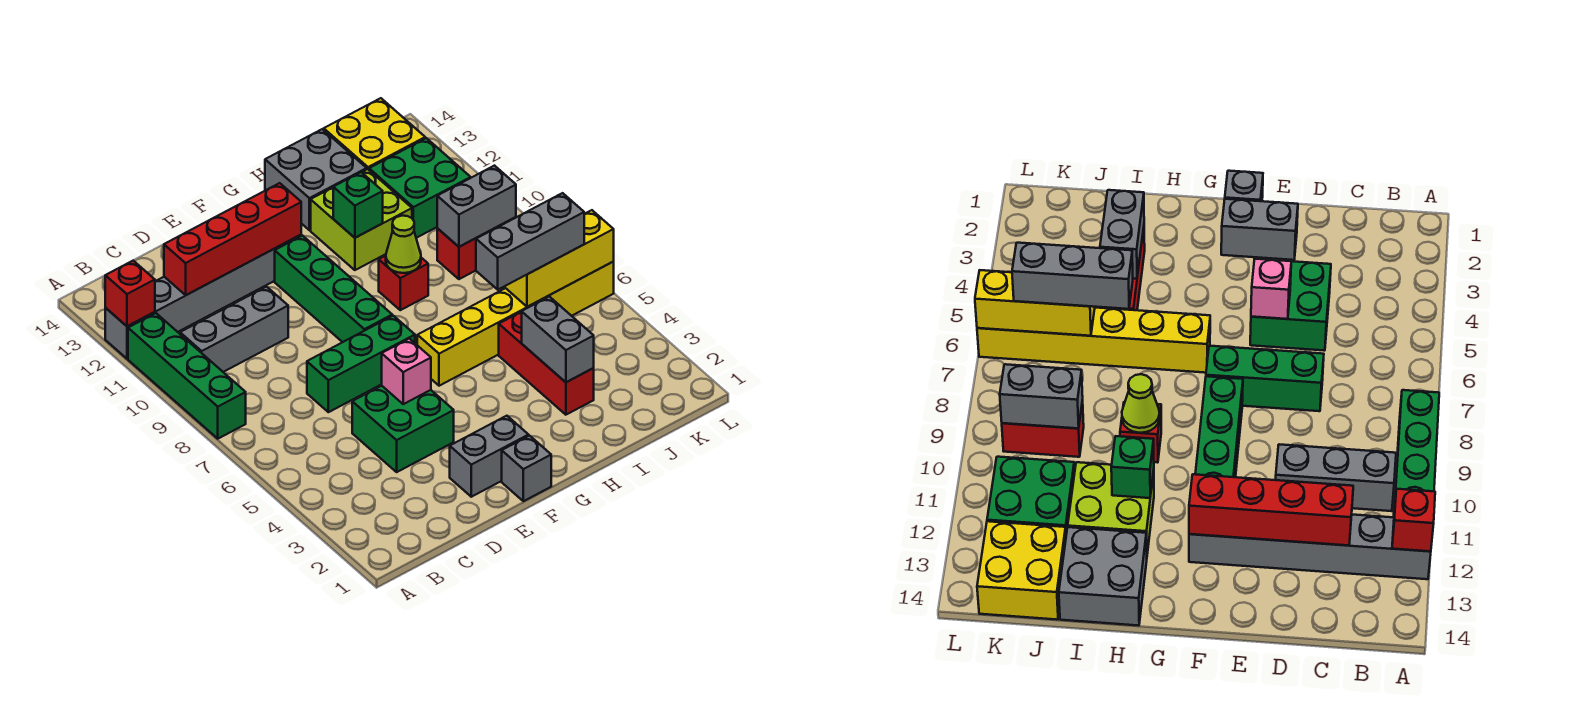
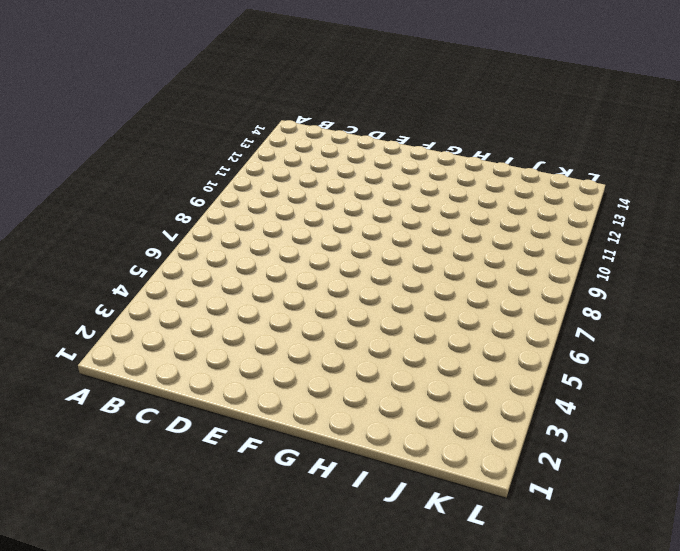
none -> green 1x4 brick [128,313,246,439]
none -> grey 1x6 brick [105,235,301,359]
none -> grey 1x3 brick [180,287,288,372]

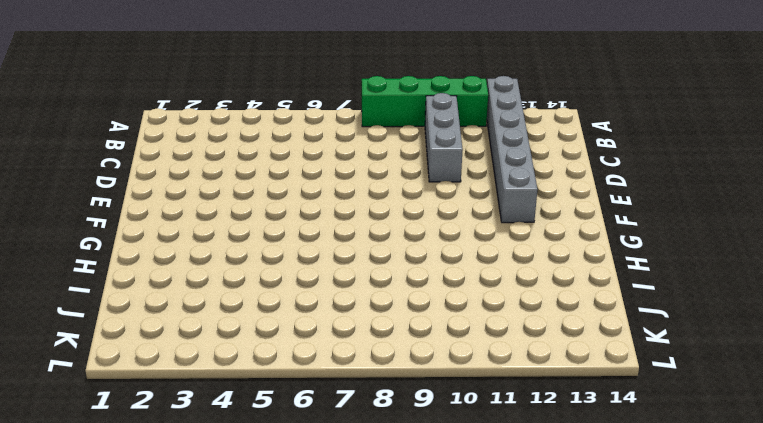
none -> green 2x2 brick [352,386,454,472]
none -> green 1x3 brick [307,316,415,412]
none -> grey 1x2 brick [450,416,529,497]

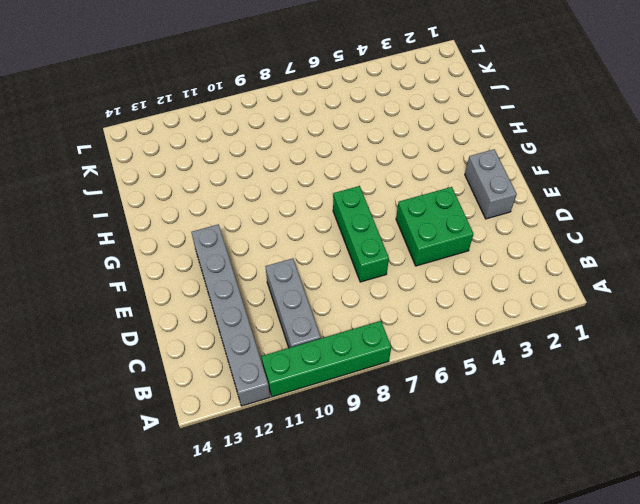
none -> grey 1x1 brick [502,436,551,501]
none -> green 1x4 brick [275,236,392,342]
none -> yellow 1x6 brick [417,262,614,386]

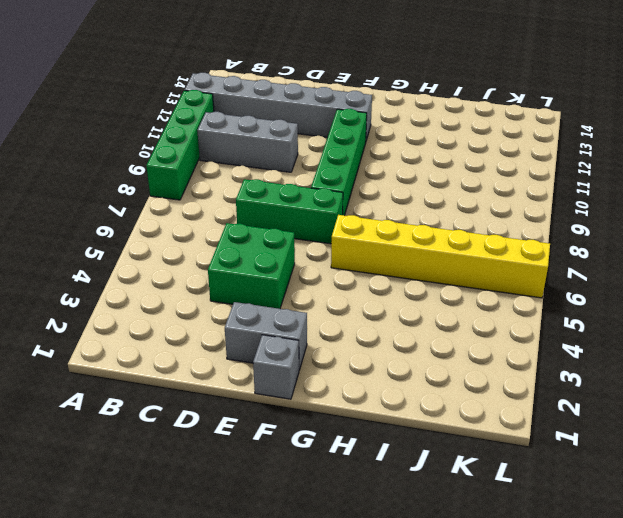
none -> red 1x1 brick [379,256,428,310]
none -> lime 2x2 brick [311,169,412,270]
none -> grey 2x2 brick [265,129,367,230]

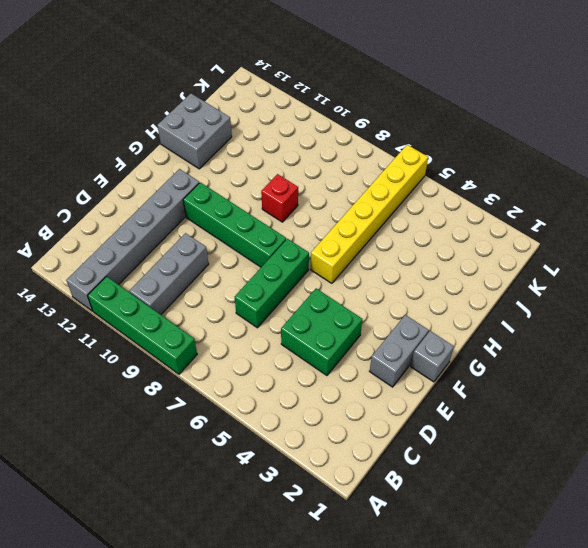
none -> lime 2x2 brick [311,169,412,270]
none -> red 1x3 brick [499,312,594,415]
none -> red 1x2 brick [437,217,516,279]

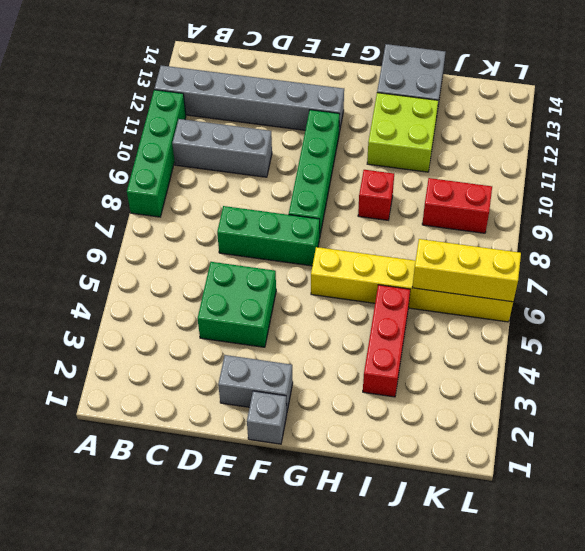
none -> green 2x2 brick [369,138,471,238]
none -> yellow 2x2 brick [324,98,425,170]
none -> red 1x1 brick [105,261,155,326]

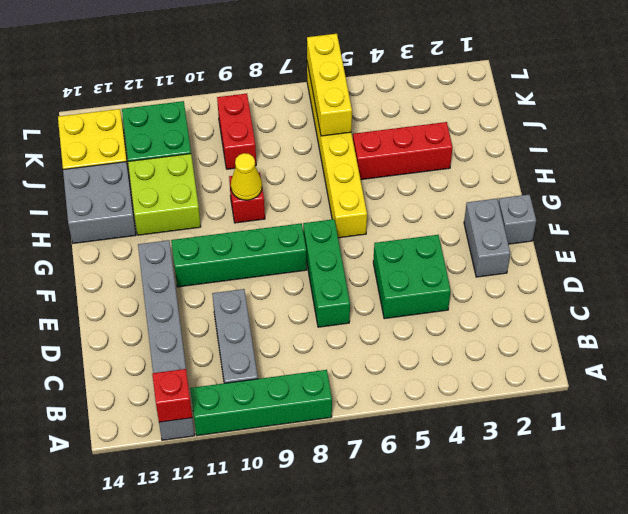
yellow 1x1 cone [231,153,262,200] -> lime 1x1 cone [386,216,421,273]
none -> red 1x4 brick [164,183,301,295]
none -> pink 1x1 brick [382,339,431,404]
none -> green 1x1 brick [333,172,383,238]

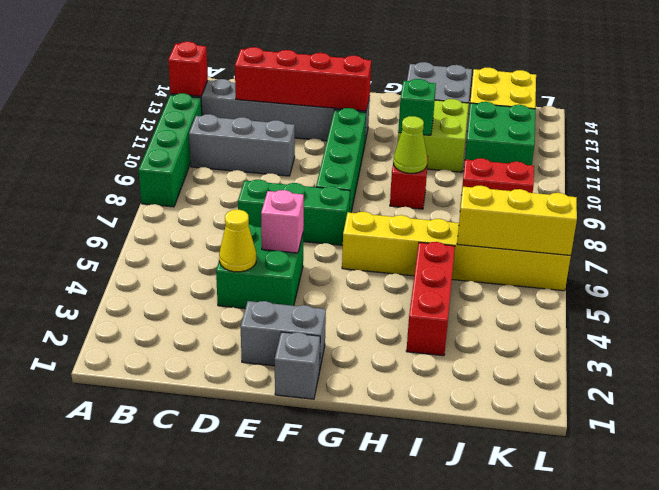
yellow 1x1 cone [219,210,256,272] -> none
none -> grey 1x2 brick [522,297,594,382]
none -> grey 1x2 brick [437,166,516,247]
none -> grey 1x3 brick [476,193,584,290]

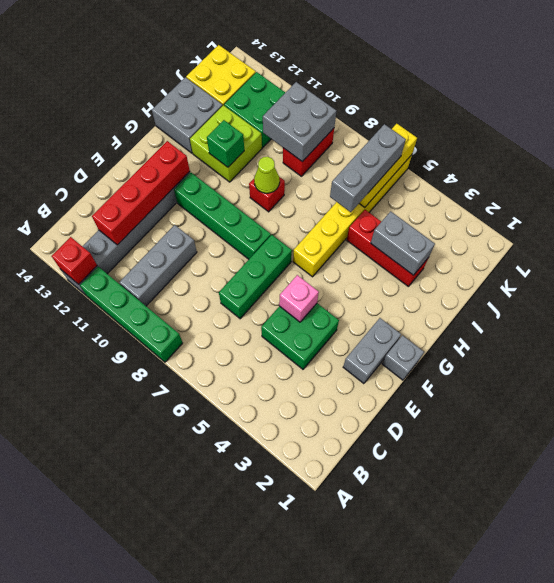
grey 2x2 brick [263,82,336,162] -> grey 1x2 brick [437,166,516,247]

